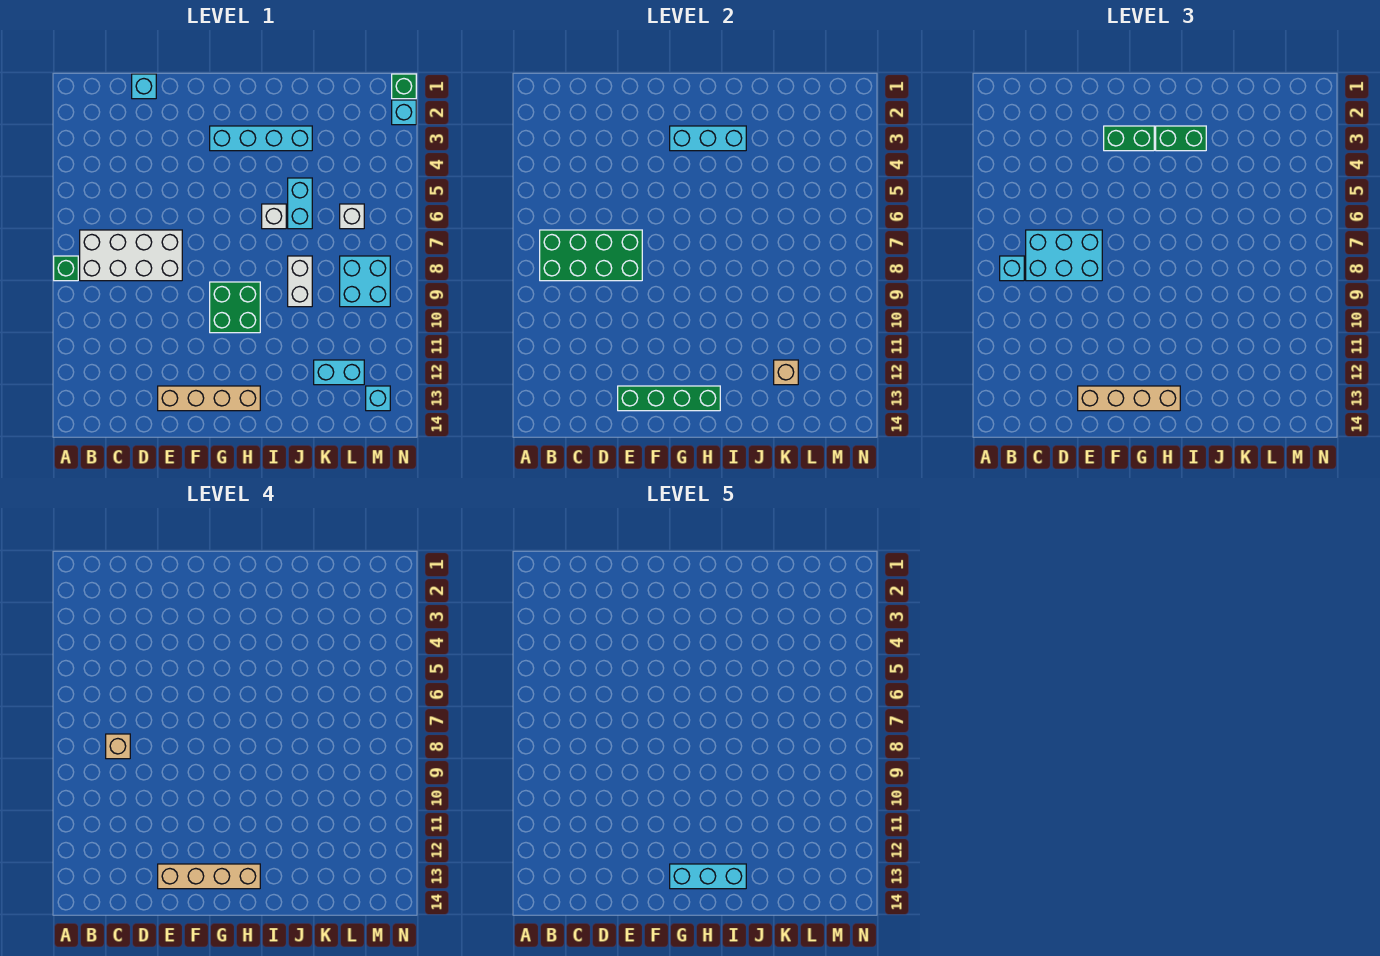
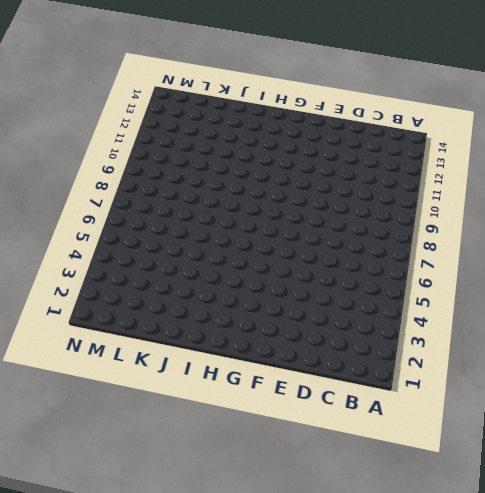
none -> green 1x1 brick [54,256,78,281]
none -> white 2x4 brick [80,230,182,281]
none -> cyan 1x1 brick [132,74,156,99]

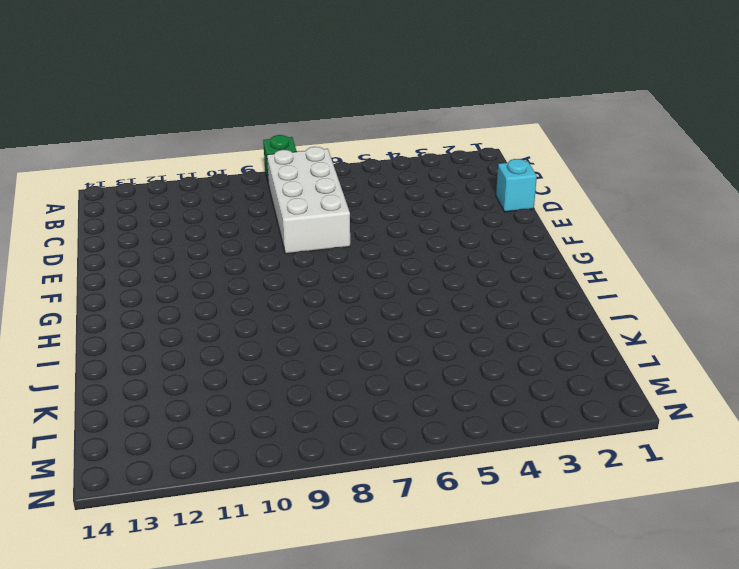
none -> tan 1x4 brick [158,386,260,411]
none -> cyan 1x4 brick [210,126,312,151]
none -> green 2x2 brick [210,282,260,333]

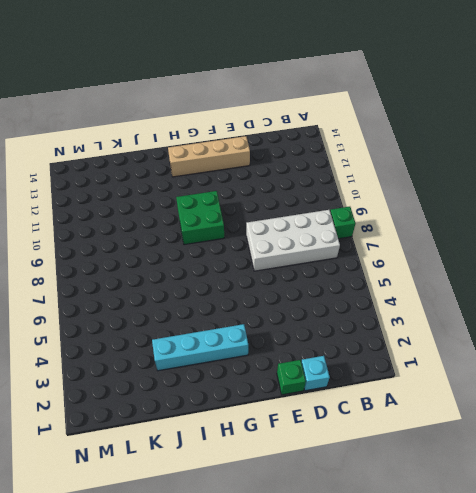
green 1x1 brick [277,360,306,395] -> green 1x1 brick moved to [392,74,416,99]
none -> white 1x1 brick [262,204,286,229]
none -> cyan 1x2 brick [288,178,312,229]
none -> white 1x2 brick [288,256,312,307]

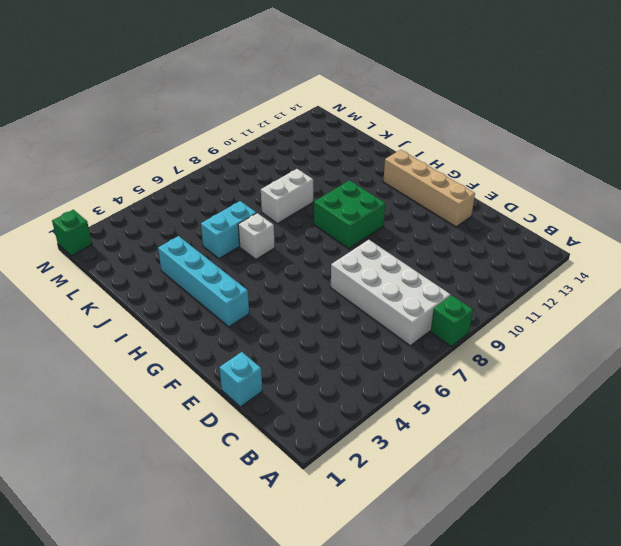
none -> cyan 1x2 brick [314,360,364,385]
none -> white 1x1 brick [340,204,364,229]
none -> cyan 2x2 brick [340,256,390,307]

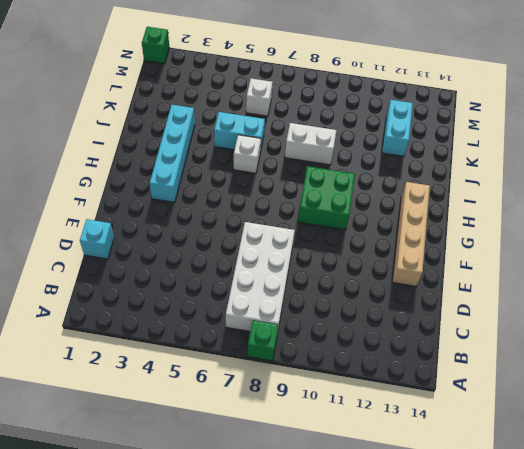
none -> cyan 2x2 brick [340,256,390,307]
none -> cyan 1x1 brick [366,386,390,411]
none -> cyan 1x1 brick [392,100,416,125]

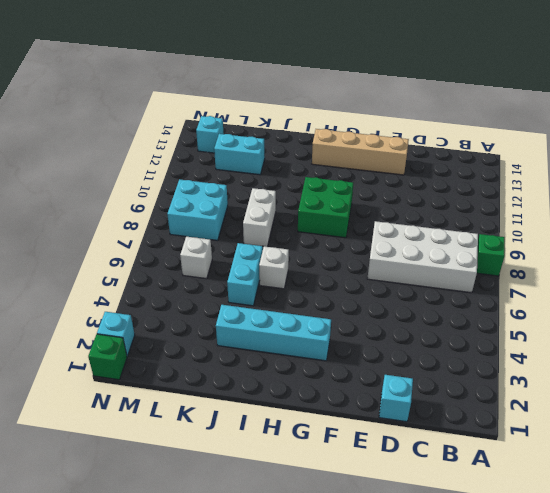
none -> green 2x4 brick [540,230,642,281]
none -> green 1x4 brick [618,386,720,411]
none -> cyan 1x3 brick [670,126,746,151]

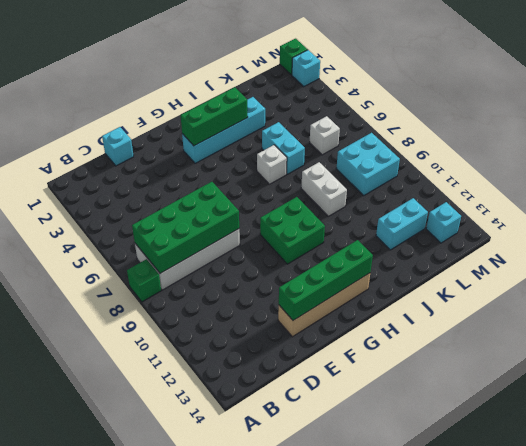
green 1x3 brick [181,87,248,146] -> cyan 1x3 brick [670,126,746,151]
none -> tan 1x1 brick [774,360,798,385]
none -> cyan 1x1 brick [1000,256,1024,281]
none -> cyan 2x3 brick [1026,230,1102,281]

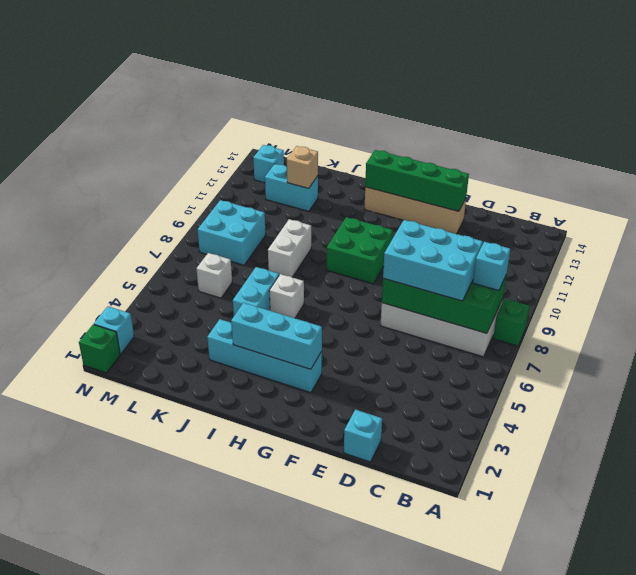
none -> tan 1x4 brick [1078,386,1180,411]
none -> green 1x2 brick [1104,126,1154,151]
none -> green 1x2 brick [1156,126,1206,151]

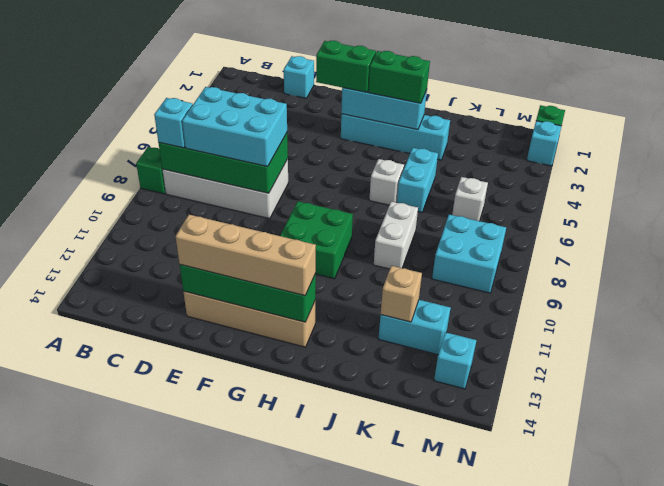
none -> tan 1x1 brick [106,734,130,759]
none -> tan 1x4 brick [158,864,260,889]
none -> cyan 1x3 brick [670,864,746,889]

